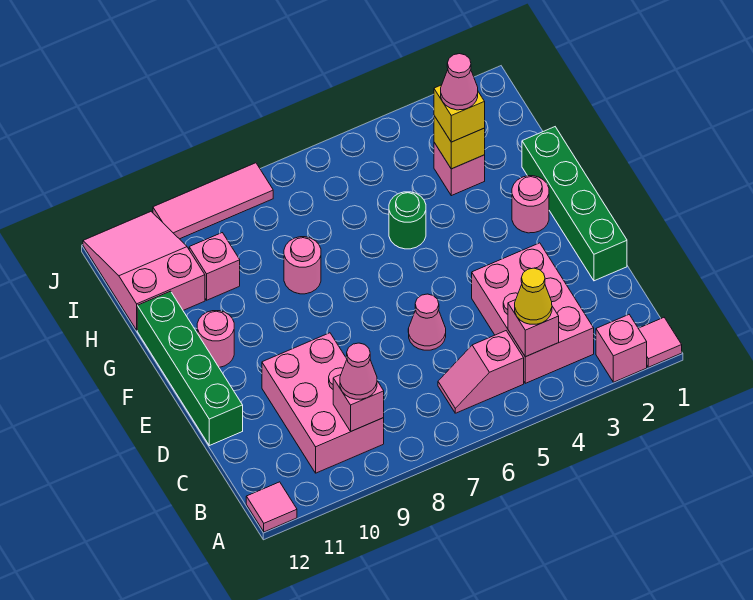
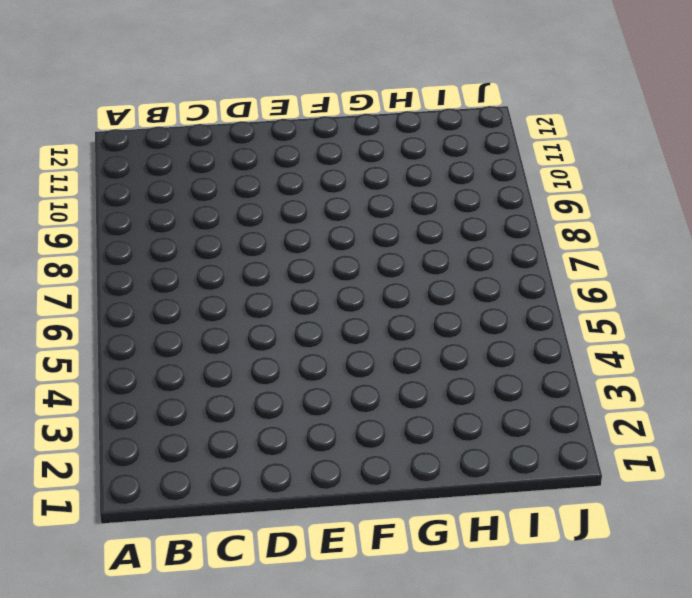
none -> pink 1x1 tile [638,318,682,367]
none -> pink 1x1 brick [596,315,647,382]
none -> pink 1x1 tile [246,482,297,532]

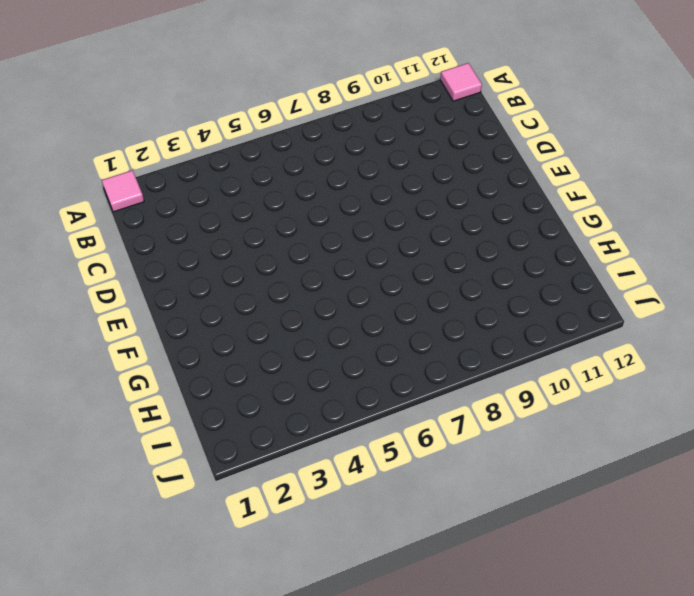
none -> pink 1x1 brick [596,315,647,382]
none -> pink 2x3 brick [472,243,594,383]
none -> pink 1x2 slope [438,331,524,413]

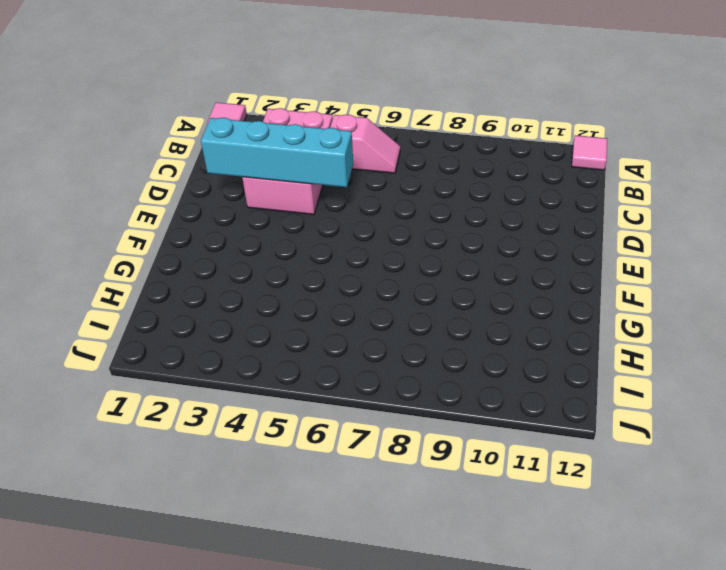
cyan 1x4 brick [201,118,353,187] -> none
none -> pink 1x1 brick [596,315,647,382]
none -> pink 2x3 brick [262,333,384,473]
none -> green 1x4 brick [522,127,627,281]

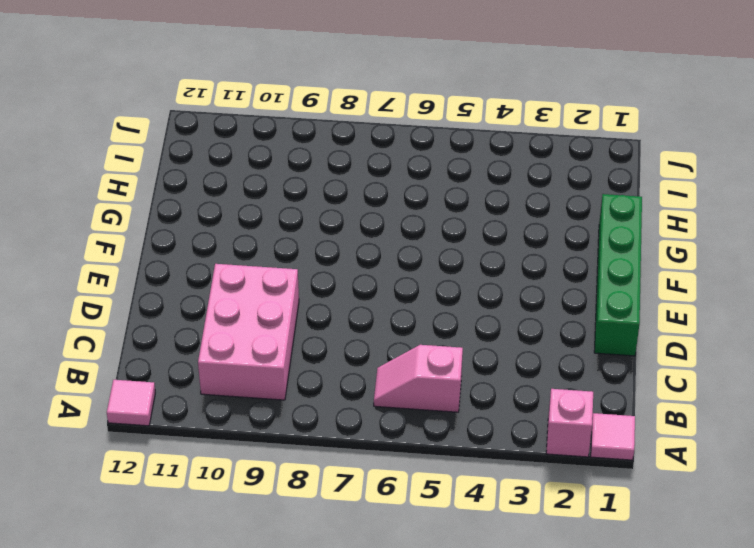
none -> pink 2x3 brick [472,243,594,383]
none -> pink 1x1 cone [408,294,446,350]
none -> green 1x4 brick [137,291,243,446]

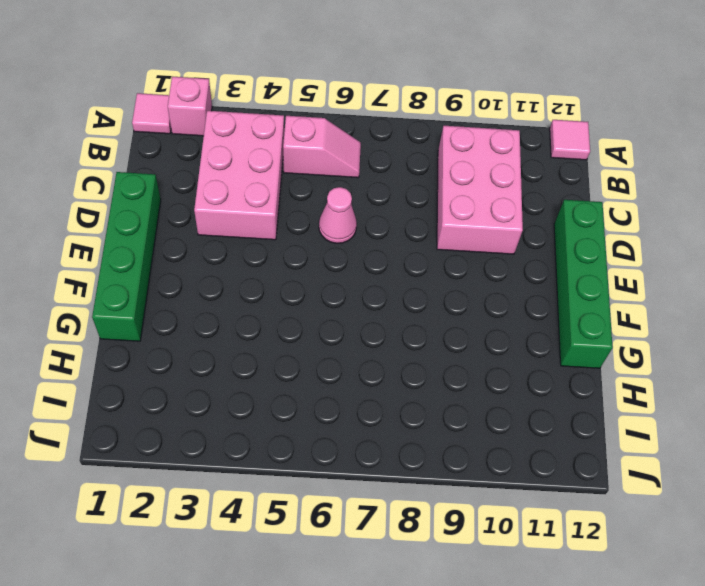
none -> pink 1x1 round brick [512,176,549,233]
none -> pink 1x1 round brick [197,311,234,367]
none -> green 1x1 round brick [389,192,426,249]

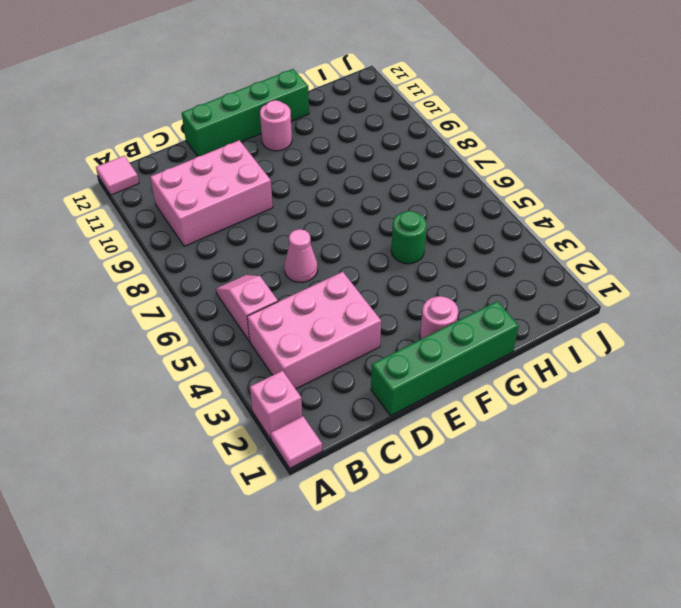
none -> pink 1x1 round brick [284,237,321,294]
none -> pink 1x1 brick [434,143,485,196]
none -> pink 1x1 brick [189,233,240,300]

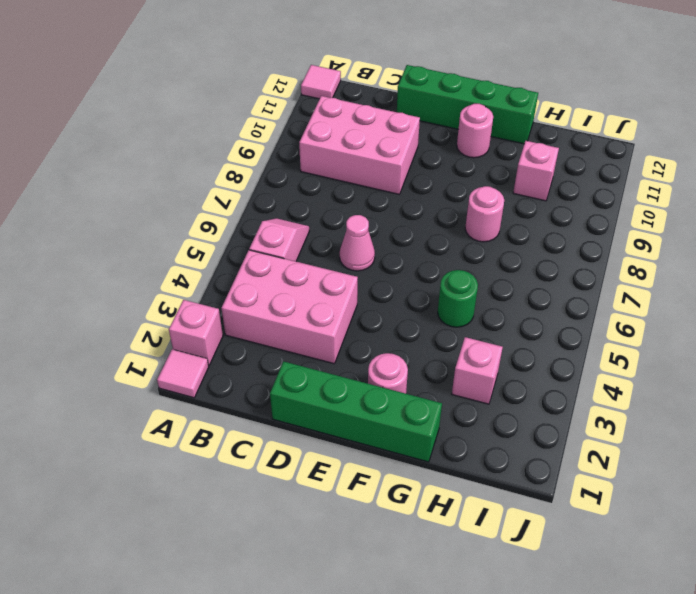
none -> pink 2x3 slope [83,212,205,330]
none -> pink 1x3 tile [153,163,273,239]
none -> pink 1x1 brick [508,300,559,357]

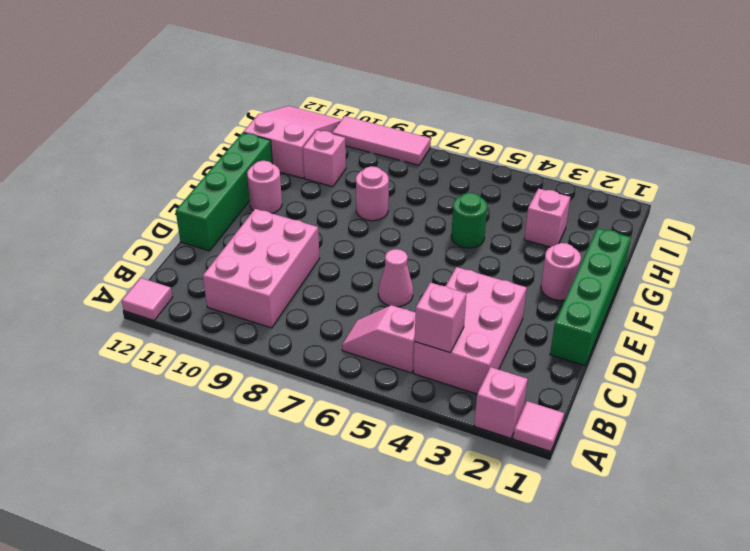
none -> pink 1x1 brick [333,375,384,431]
none -> yellow 1x1 brick [434,116,485,169]
none -> yellow 1x1 cone [515,268,552,324]

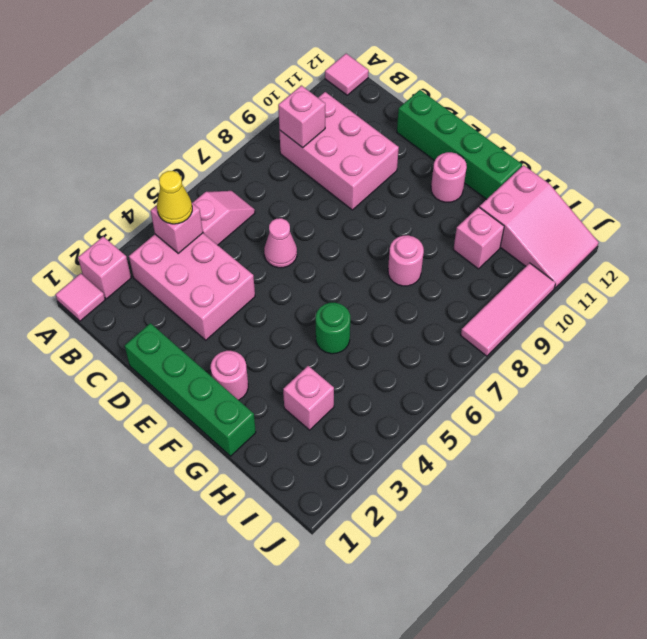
none -> yellow 1x1 brick [434,116,485,169]
none -> pink 1x1 cone [340,343,377,399]
none -> yellow 1x1 brick [434,85,485,142]

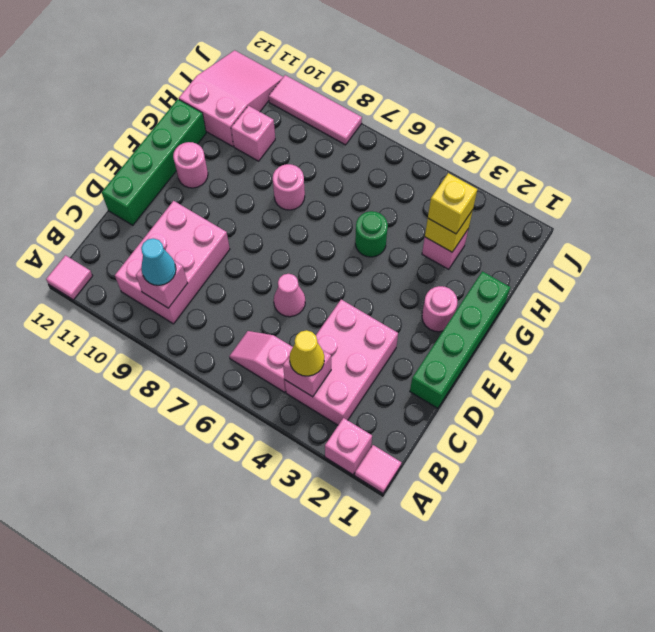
cyan 1x1 cone [141,238,176,285] -> pink 1x1 cone [340,343,377,399]
none -> pink 1x1 cone [441,54,478,110]

